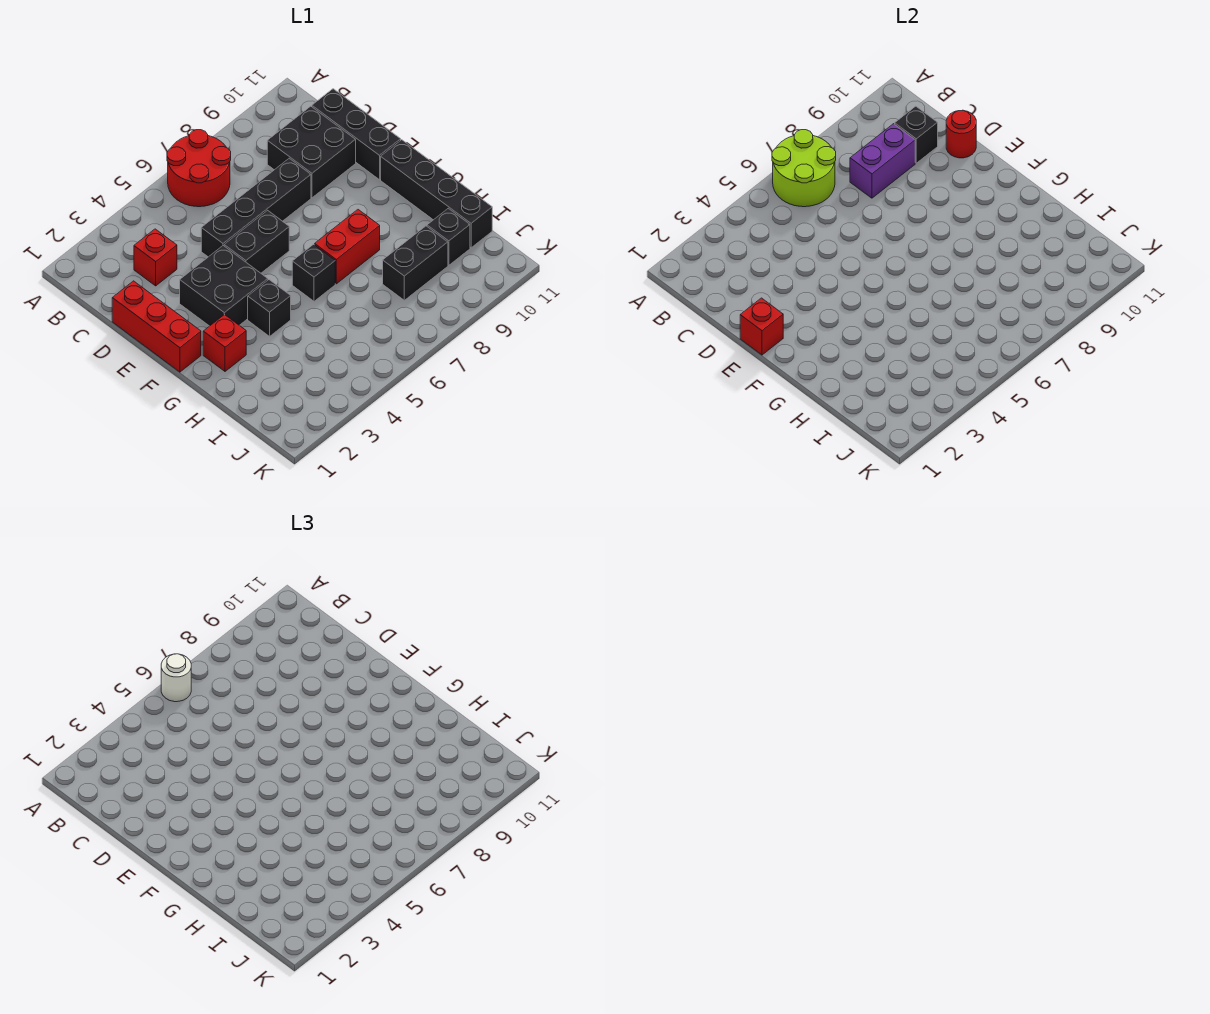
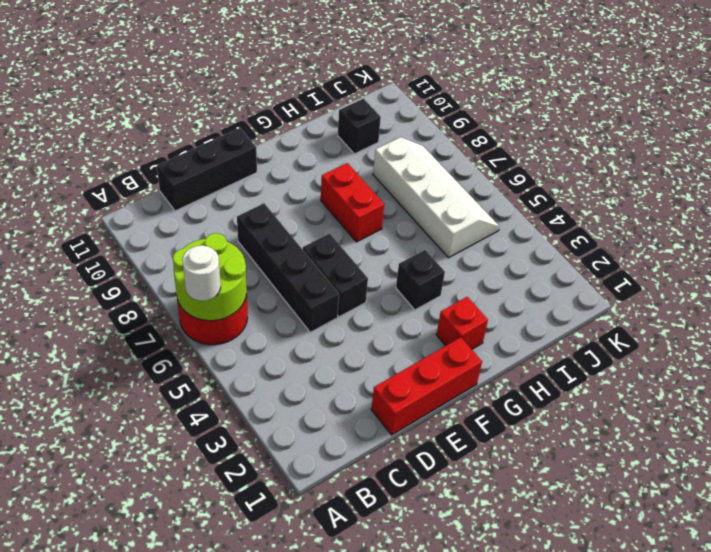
white 2x4 slope [373,137,500,258] -> black 1x2 brick [383,226,448,300]
none -> red 1x1 brick [134,229,177,286]
none -> black 2x2 brick [267,106,356,198]
none -> black 2x2 brick [180,246,268,326]

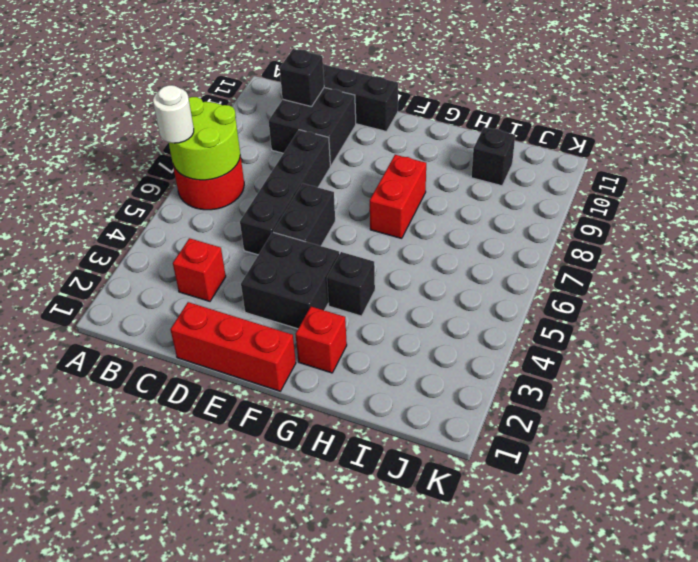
none -> black 1x4 brick [381,140,492,248]
none -> black 1x1 brick [292,245,335,301]
none -> black 1x2 brick [383,226,448,300]

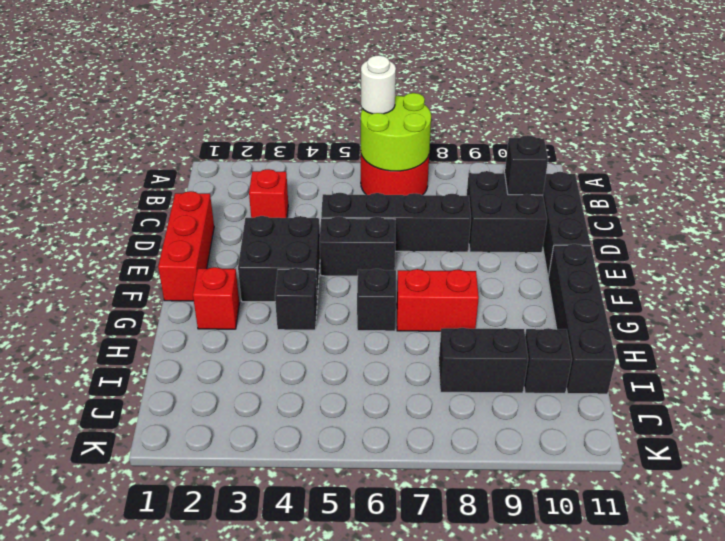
none -> purple 1x2 brick [850,124,915,198]
none -> red 1x1 round brick [946,110,976,158]
none -> red 1x1 brick [740,298,783,355]

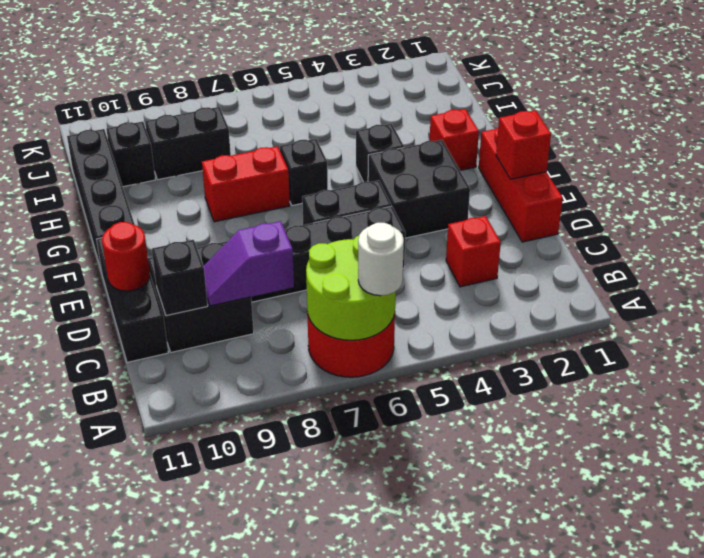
purple 1x2 slope [203,221,294,306] -> purple 1x2 brick [850,124,915,198]

